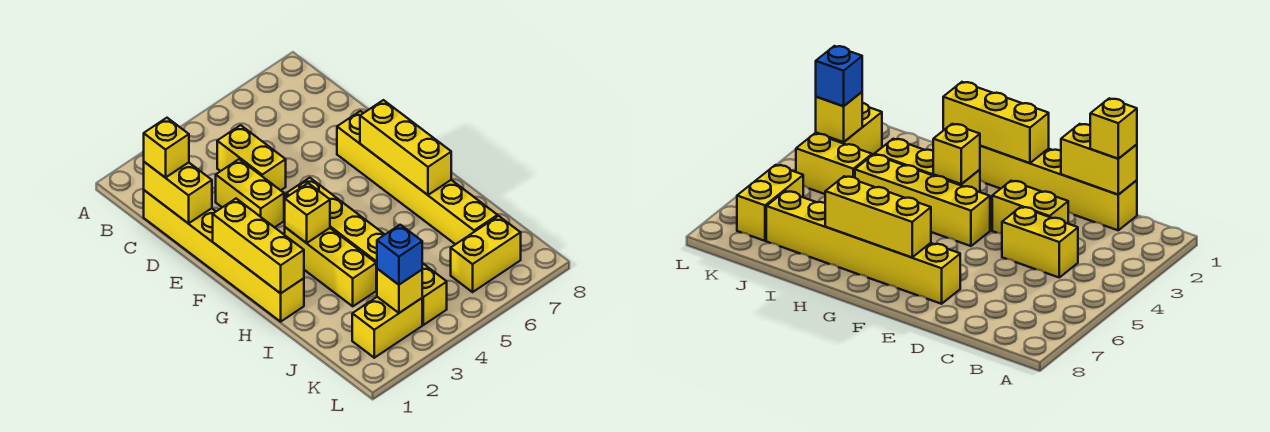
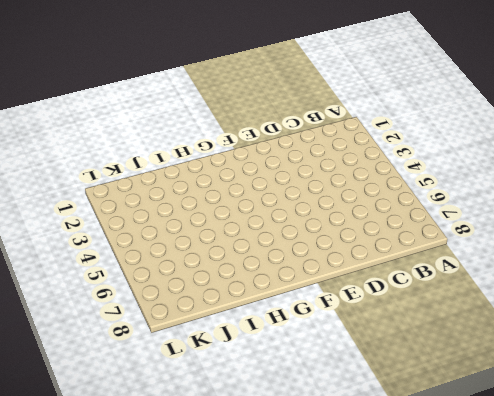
none -> yellow 1x6 brick [144,190,304,322]
none -> yellow 1x2 brick [217,125,286,190]
none -> yellow 1x2 brick [216,159,284,227]

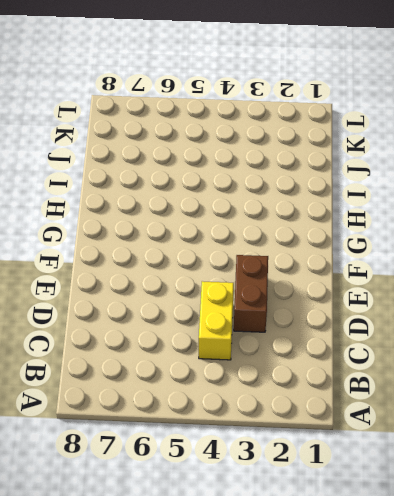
brown 1x2 brick [234,255,268,332] -> yellow 1x2 brick [216,159,284,227]
none -> yellow 1x6 brick [144,190,304,322]
none -> yellow 1x6 brick [337,111,497,244]
none -> yellow 1x4 brick [286,178,385,290]

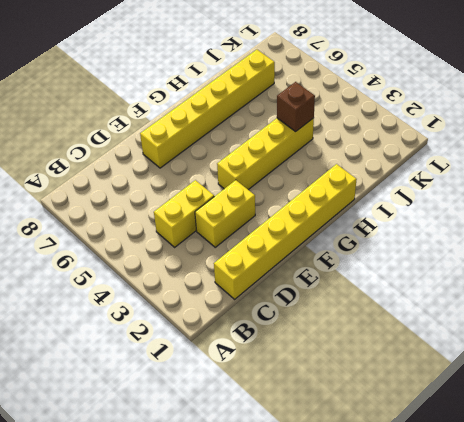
brown 1x1 brick [277,82,315,131] -> none
none -> yellow 1x3 brick [285,227,376,306]
none -> yellow 1x2 brick [422,263,447,325]
none -> yellow 1x2 brick [352,297,422,358]

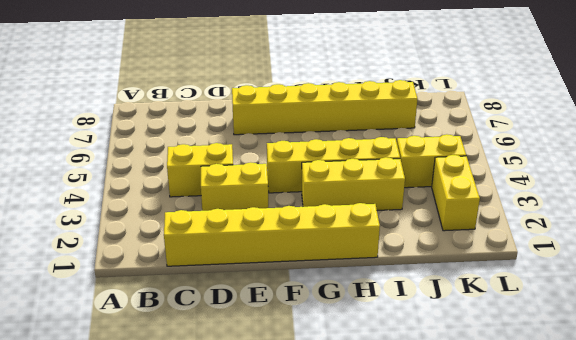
none -> yellow 1x2 brick [451,216,521,292]
none -> yellow 1x2 brick [144,162,212,223]
none -> yellow 1x3 brick [213,199,304,293]

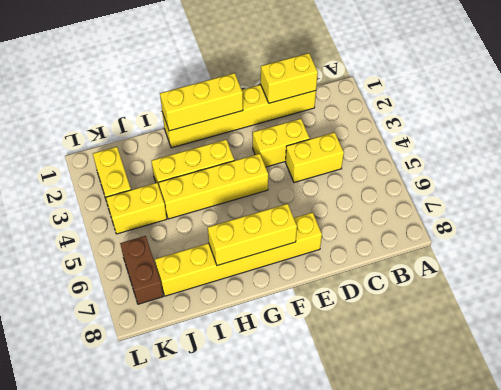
brown 1x2 brick [120,236,163,304] -> yellow 1x2 brick [451,216,521,292]
none -> yellow 1x1 brick [285,183,330,243]
none -> yellow 1x1 brick [377,269,422,313]
none -> yellow 1x1 brick [144,118,189,178]

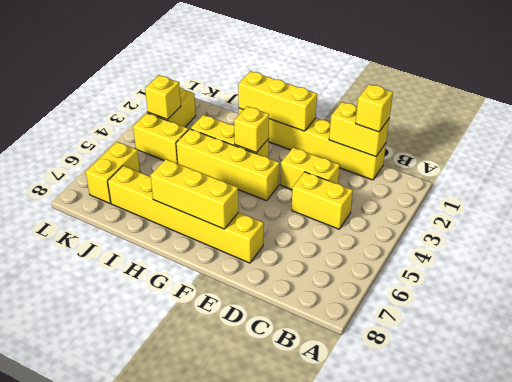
none -> blue 1x1 brick [377,225,422,285]

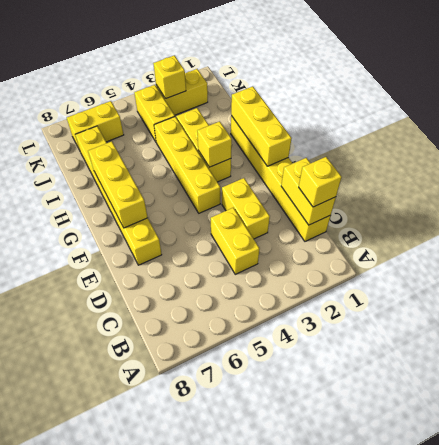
none -> blue 1x1 brick [377,225,422,285]

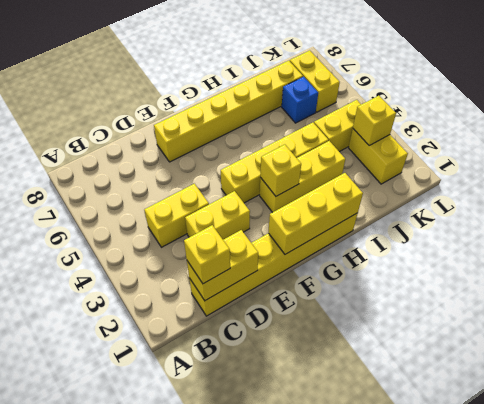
blue 1x1 brick [282,77,318,123] -> blue 1x1 brick moved to [377,225,422,285]
none -> yellow 1x3 brick [360,100,451,195]

